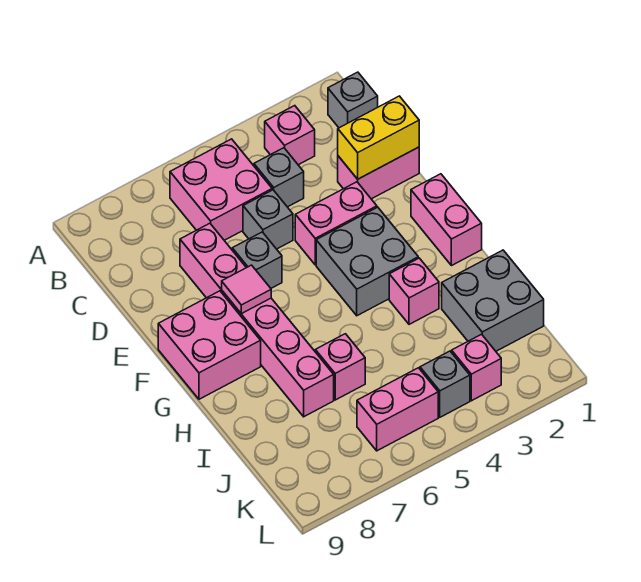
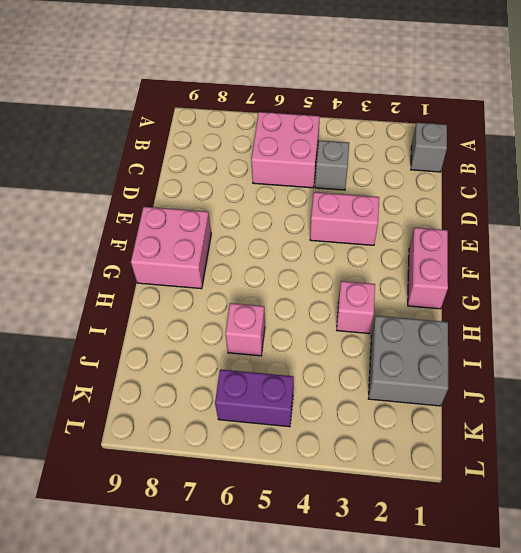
purple 1x2 brick [215,370,294,427] -> pink 1x2 brick [357,368,438,451]
none -> pink 1x1 brick [265,106,315,165]
none -> pink 1x2 brick [338,147,419,199]
none -> grey 1x1 brick [243,190,293,249]

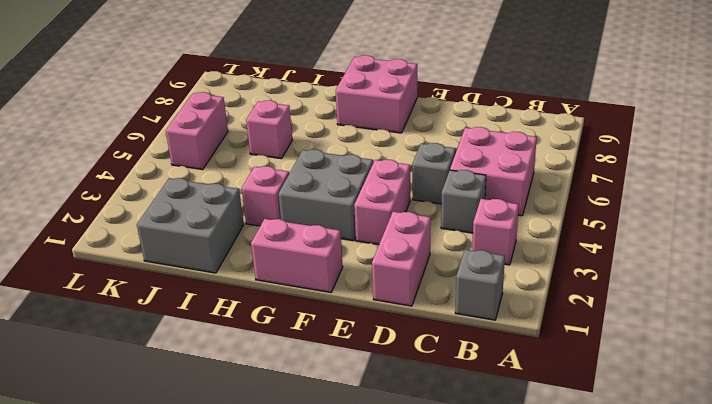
none -> pink 1x6 brick [180,223,334,417]
none -> grey 1x1 brick [232,232,282,288]
none -> pink 1x1 brick [452,334,501,401]

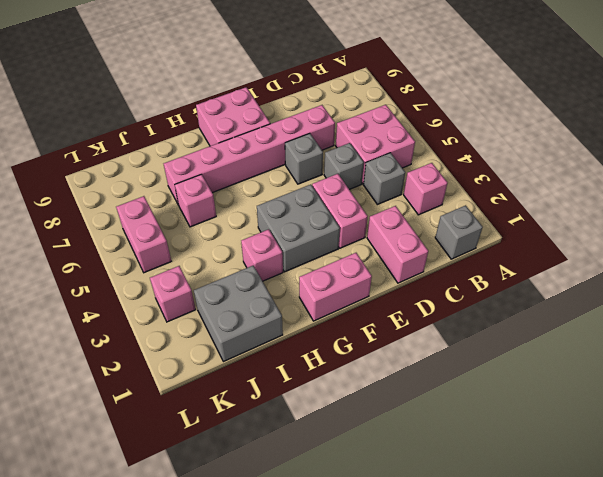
none -> grey 1x1 brick [420,351,470,417]
none -> yellow 1x2 brick [338,96,419,179]
none -> pink 1x1 tile [222,265,271,314]

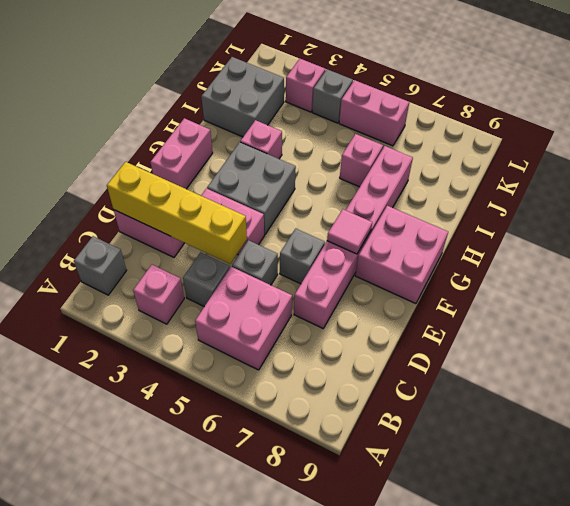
yellow 1x4 brick [107,162,247,264] -> yellow 1x2 brick [338,96,419,179]

